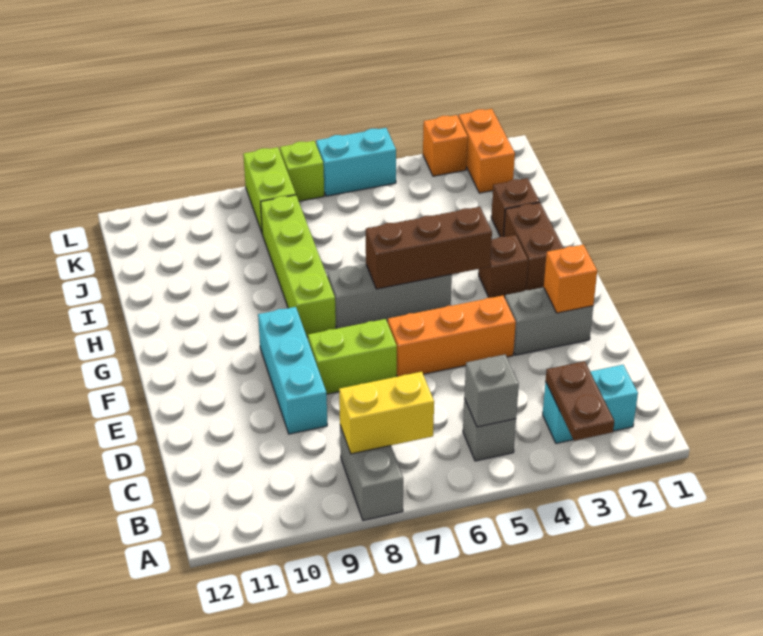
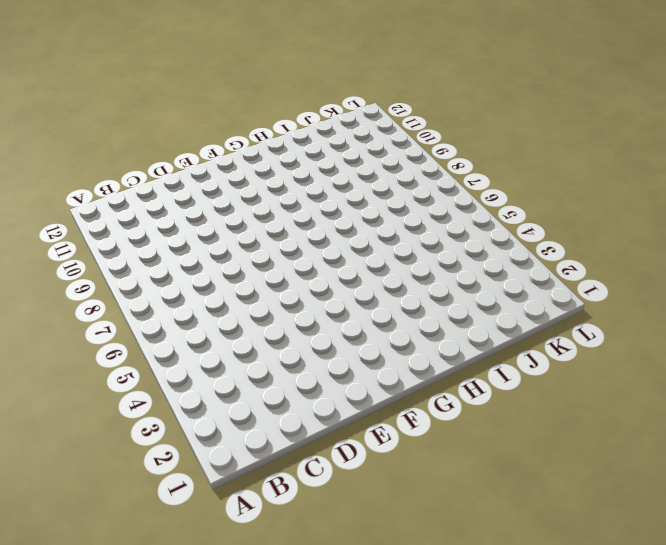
none -> grey 1x2 brick [340,426,403,520]
none -> cyan 1x2 brick [543,365,638,443]
none -> grey 1x1 brick [463,399,516,461]

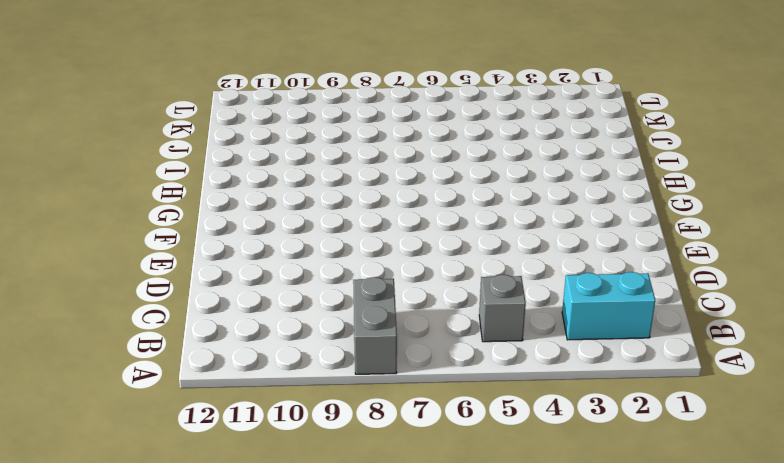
none -> cyan 1x3 brick [258,307,327,434]
none -> grey 1x2 brick [505,287,593,355]
none -> orange 1x3 brick [388,296,516,377]

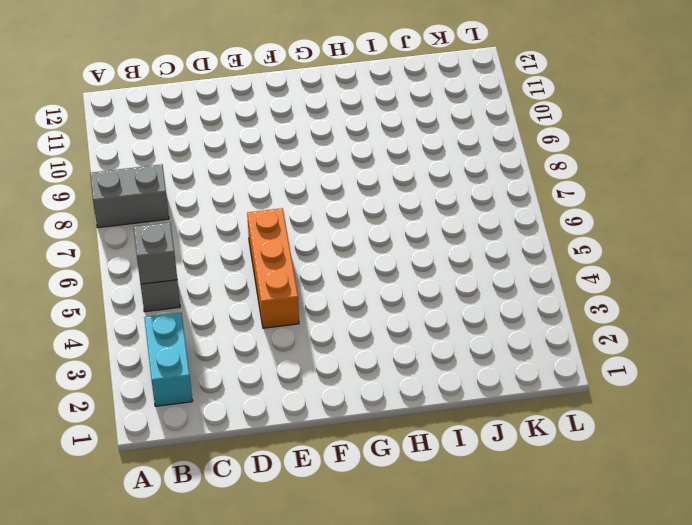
none -> cyan 1x3 brick [258,307,327,434]
none -> grey 1x2 brick [505,287,593,355]
none -> lime 1x2 brick [308,319,397,394]

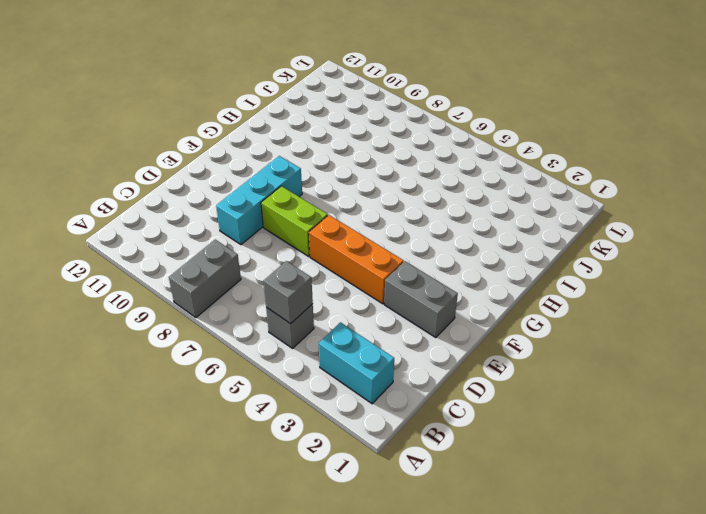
none -> brown 1x2 brick [504,203,563,290]
none -> brown 1x1 brick [479,235,528,298]
none -> grey 1x3 brick [327,264,452,329]

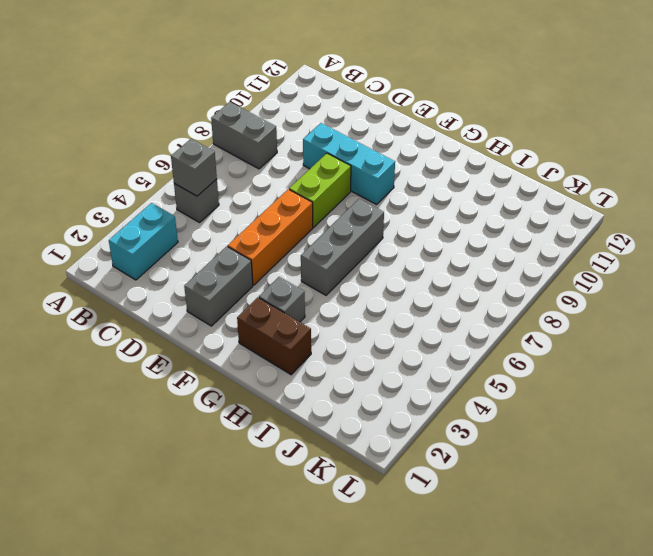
grey 1x1 brick [259,277,305,322] -> brown 1x1 brick [479,235,528,298]
none -> lime 1x4 brick [261,195,336,337]
none -> brown 1x1 brick [491,178,540,237]
none -> orange 1x2 brick [459,109,515,193]

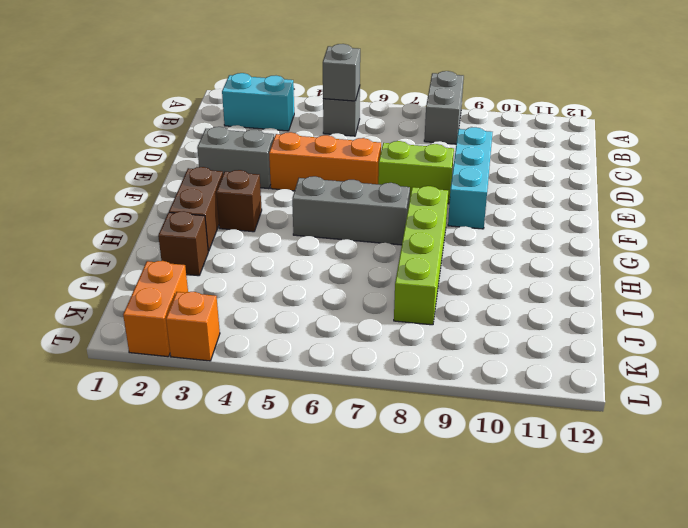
none -> lime 1x2 brick [243,147,296,232]
none -> cyan 1x2 brick [316,128,396,196]
none -> lime 1x1 brick [280,141,324,201]

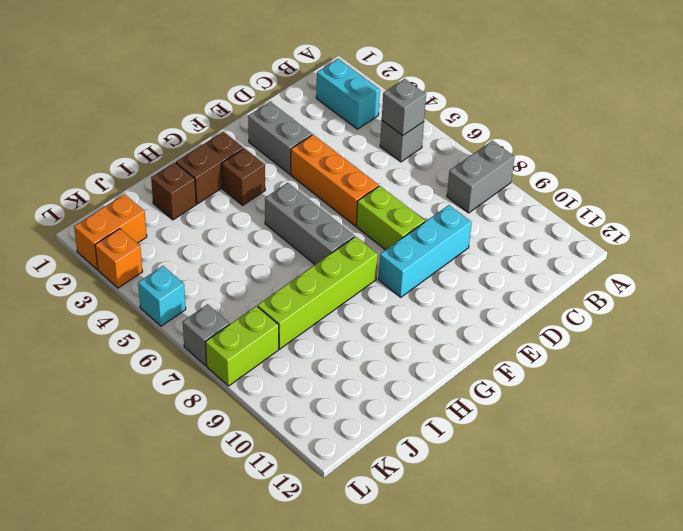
cyan 1x1 brick [138,266,186,326] -> cyan 1x2 brick [316,128,396,196]
grey 1x1 brick [183,304,229,366] -> lime 1x1 brick [280,141,324,201]
none -> brown 1x2 plate [546,361,614,441]
none -> yellow 1x2 brick [339,372,434,454]
none -> orange 1x1 brick [544,245,597,313]

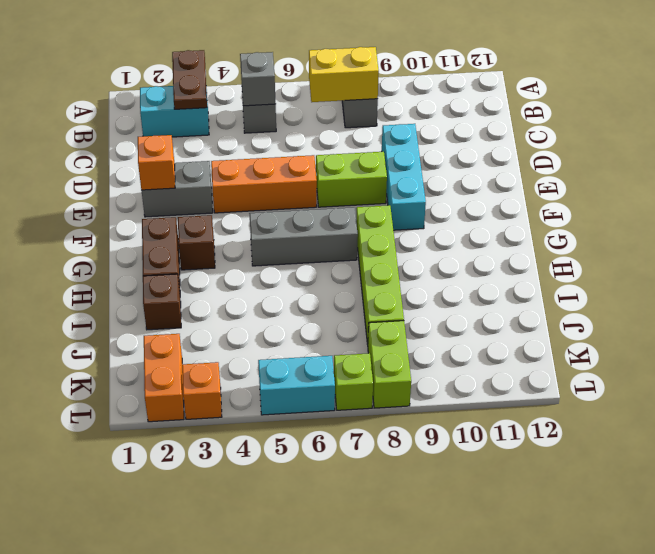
none -> brown 1x3 brick [366,207,492,289]

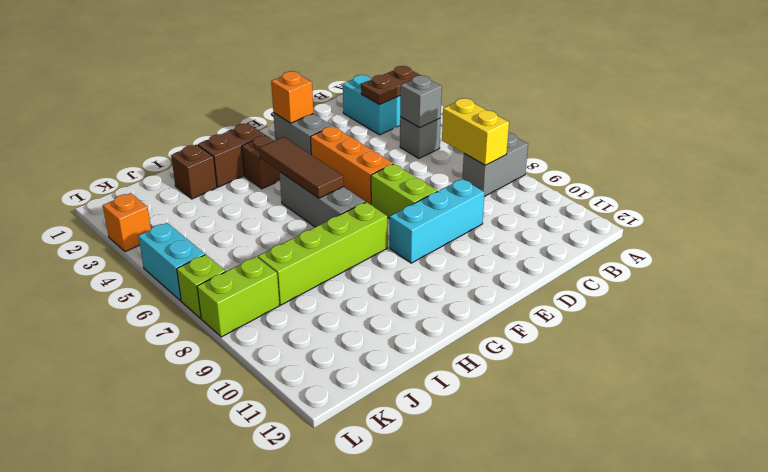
brown 1x3 tile [259,137,344,198] -> brown 1x3 brick [366,207,492,289]
none -> orange 1x2 brick [459,109,515,193]

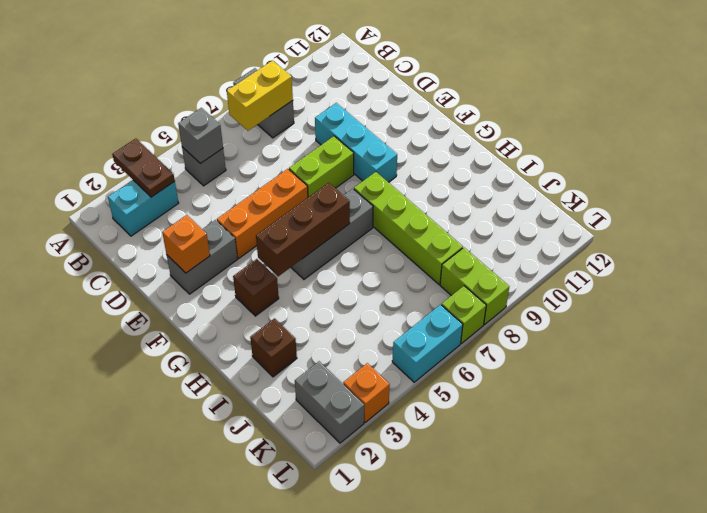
grey 1x2 brick [295,361,364,443] -> orange 1x2 brick [459,109,515,193]
none -> brown 1x2 brick [504,203,563,290]

